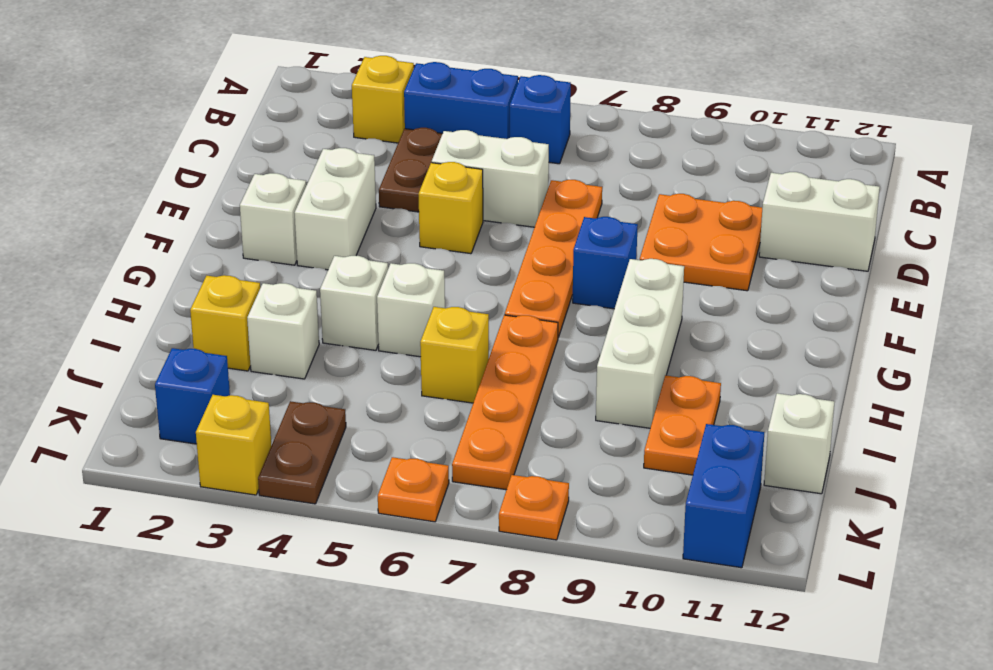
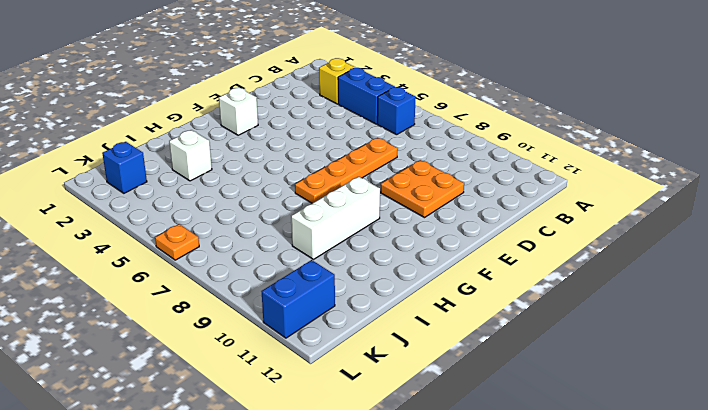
none -> brown 1x2 plate [379,128,442,212]
none -> white 1x2 brick [432,130,549,227]
none -> white 1x2 brick [759,172,880,271]

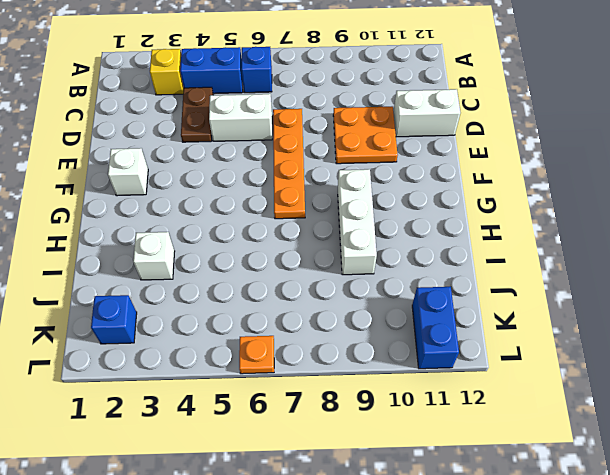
none -> white 1x2 brick [294,148,376,270]
none -> yellow 1x1 brick [418,162,483,254]
none -> blue 1x1 brick [573,217,638,309]

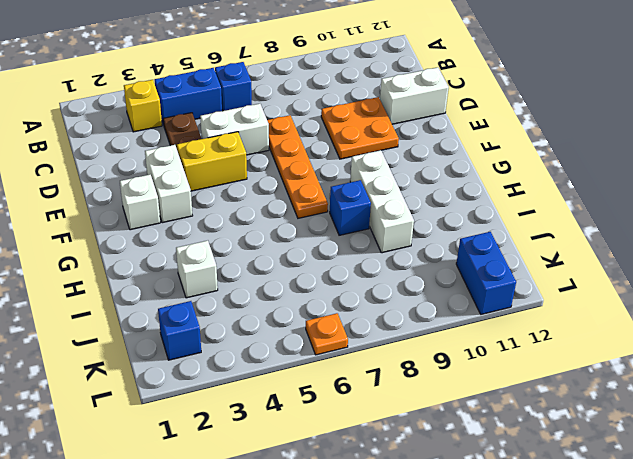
yellow 1x2 brick [177,132,247,191] -> yellow 1x1 brick [418,162,483,254]
blue 1x1 brick [330,180,371,235] -> blue 1x1 brick moved to [573,217,638,309]
none -> white 1x1 brick [320,256,388,350]
none -> white 1x1 brick [377,263,445,357]
none -> orange 1x4 plate [452,315,558,490]

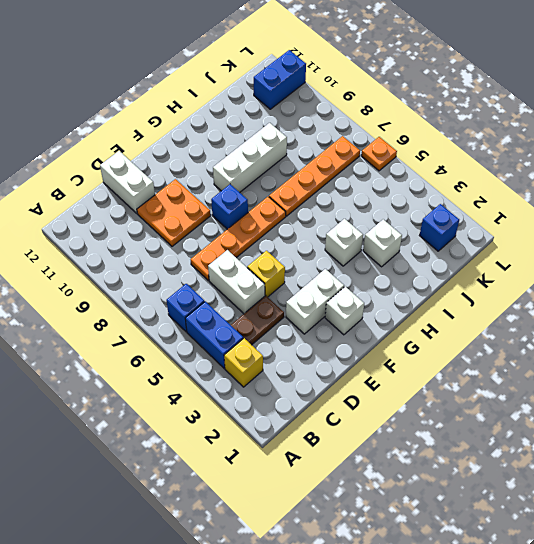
none -> white 1x1 brick [377,263,445,357]
none -> yellow 1x1 brick [190,275,260,371]
none -> yellow 1x1 brick [420,307,489,403]

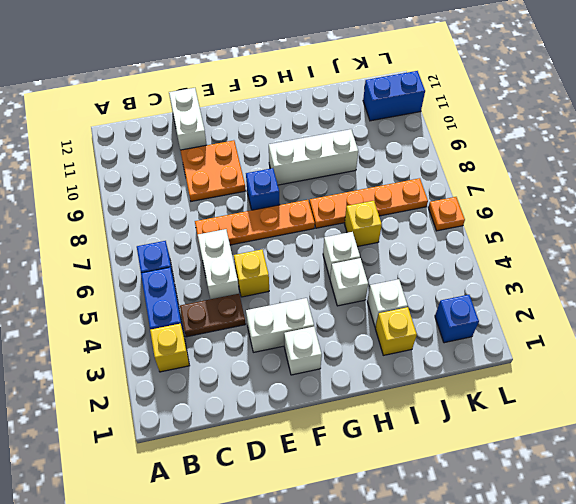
none -> orange 1x2 plate [644,375,721,475]
none -> white 1x1 brick [764,393,834,494]
none -> brown 1x2 plate [258,401,346,504]

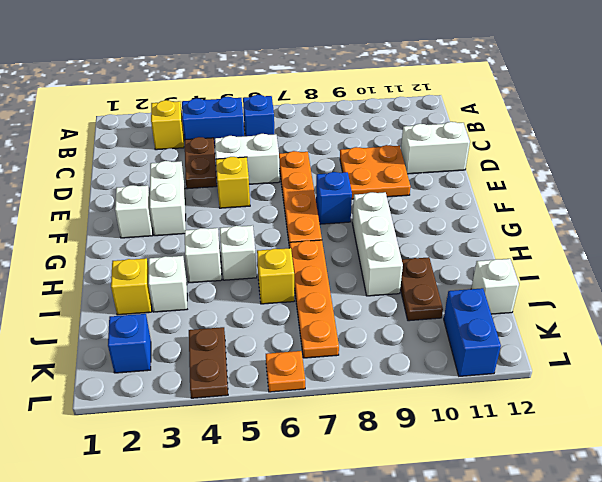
brown 1x2 plate [400,257,443,321] -> orange 1x2 plate [644,375,721,475]
none -> yellow 1x1 brick [196,395,271,495]
none -> orange 1x1 plate [499,475,569,540]

